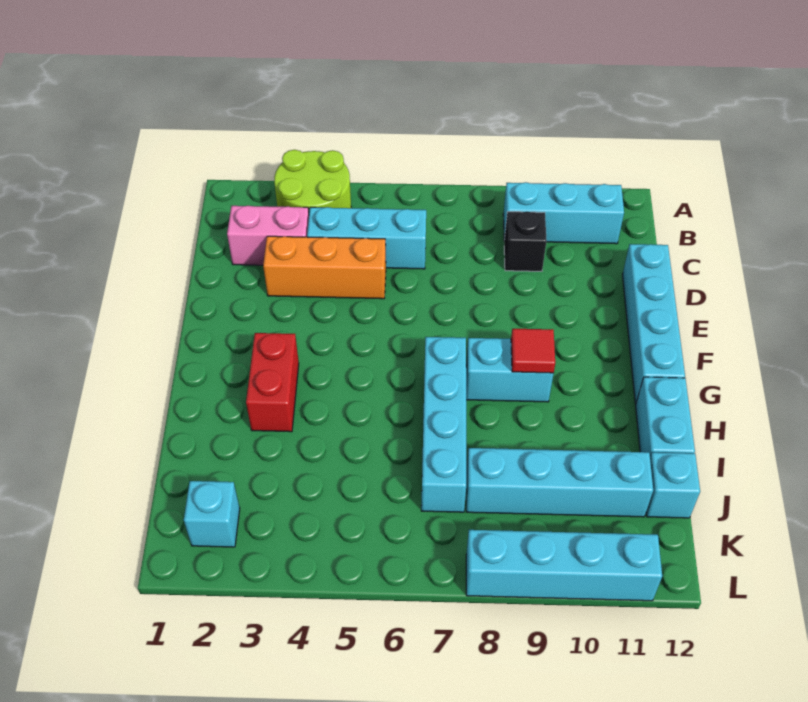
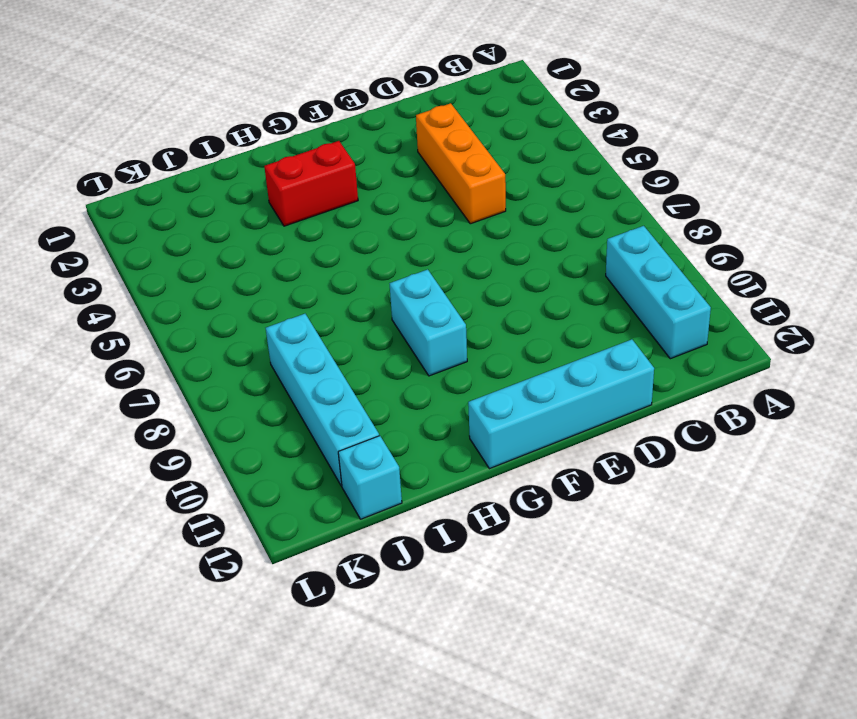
none -> lime 2x2 round brick [274,150,351,212]
none -> pink 1x2 brick [227,206,309,265]
none -> cyan 1x3 brick [307,207,426,269]

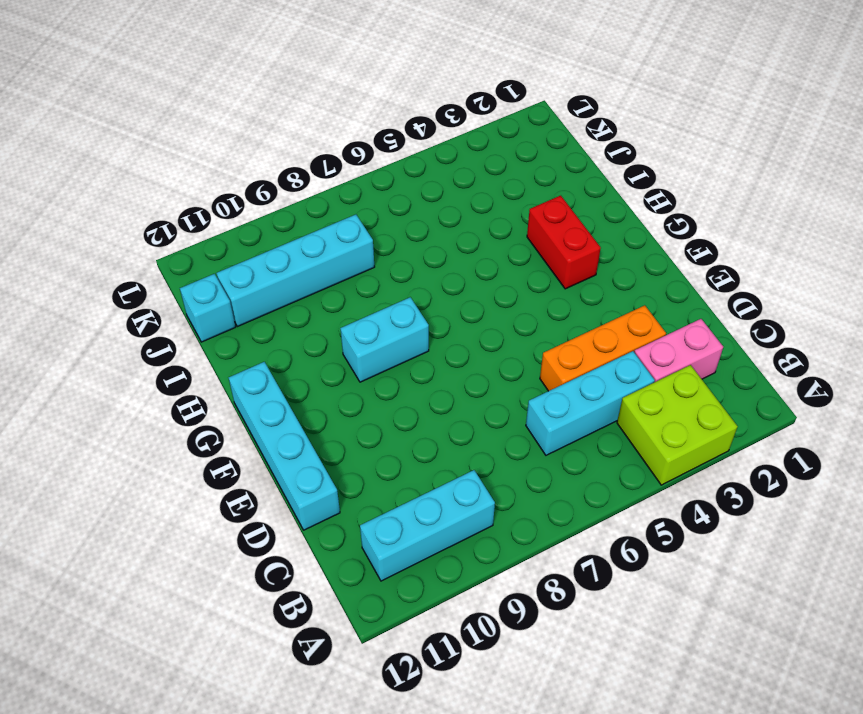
lime 2x2 brick [617,365,738,485] -> lime 2x2 round brick [274,150,351,212]
none -> black 1x1 brick [504,212,547,271]
none -> cyan 1x4 brick [421,337,466,512]
none -> cyan 1x2 brick [636,377,695,456]

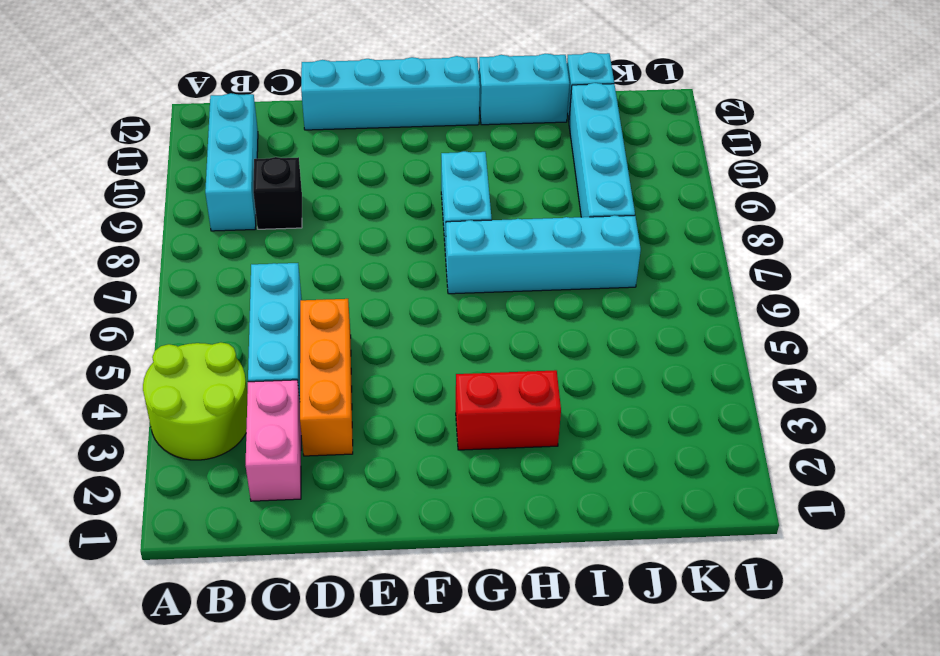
none -> cyan 1x1 brick [184,481,240,547]
none -> cyan 1x4 brick [466,530,662,601]
none -> red 1x1 tile [511,329,555,373]

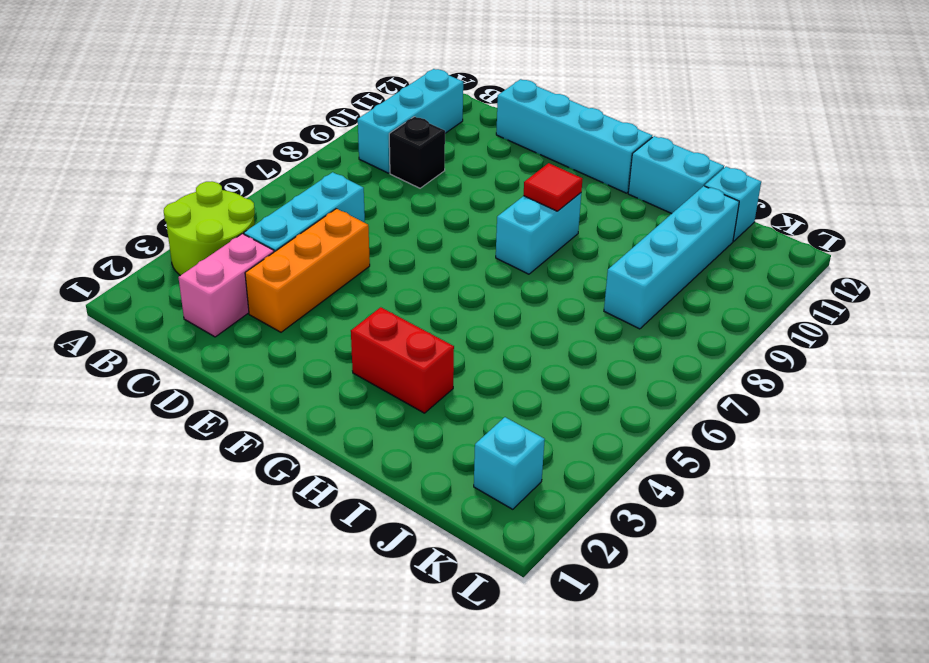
none -> cyan 1x4 brick [421,337,466,512]
none -> cyan 1x4 brick [466,530,662,601]

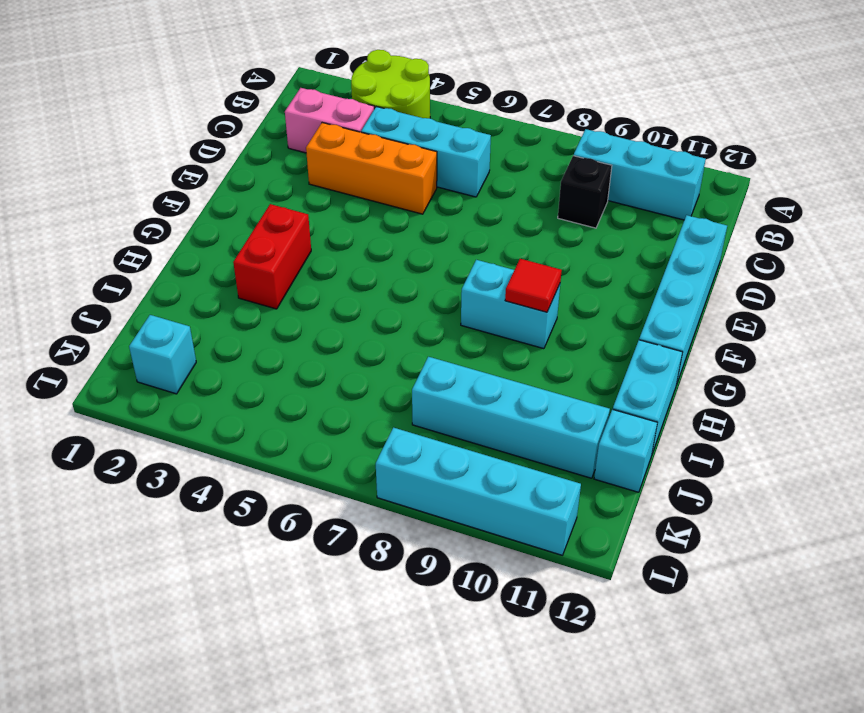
none -> cyan 1x4 brick [421,337,466,512]

